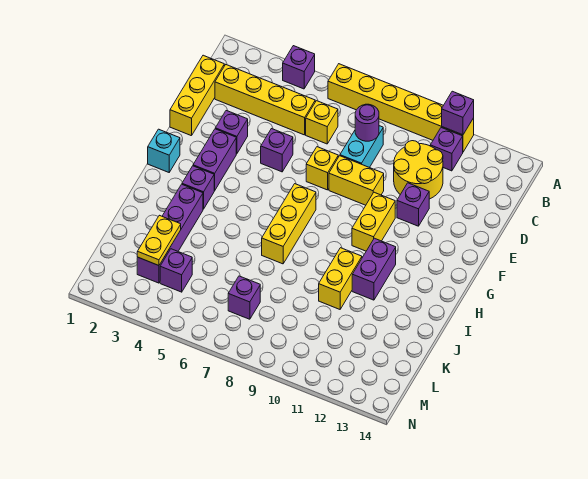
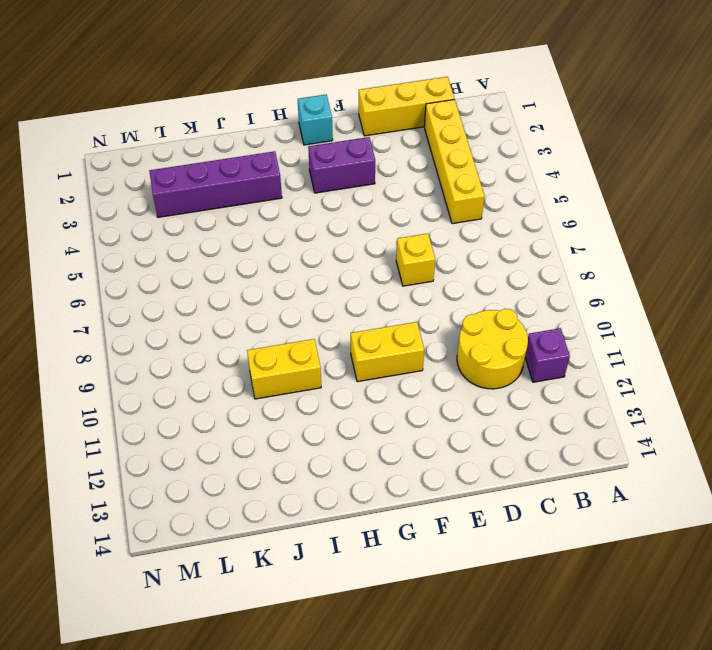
none -> purple 1x1 brick [283,46,315,89]
none -> yellow 1x6 brick [328,64,474,152]
none -> yellow 1x1 brick [306,101,338,144]

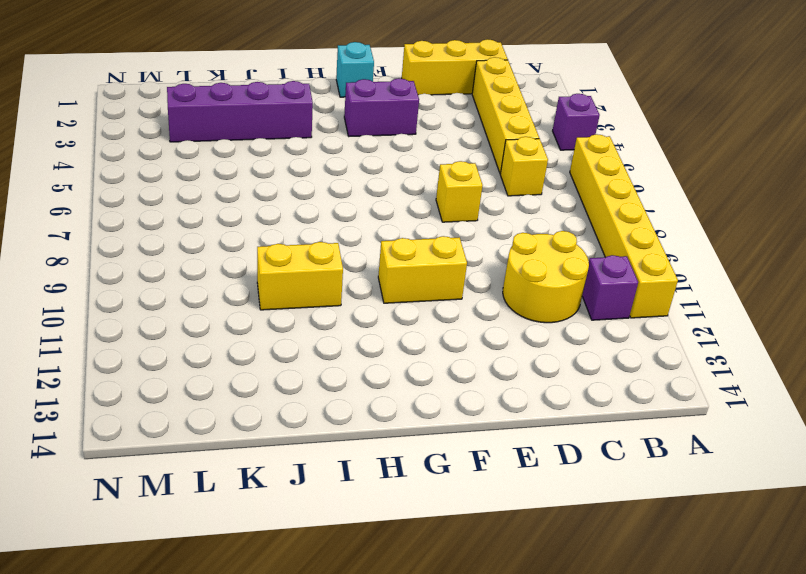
none -> cyan 1x2 brick [340,126,383,168]
none -> purple 1x1 brick [215,111,248,154]
none -> purple 1x1 brick [261,129,293,172]

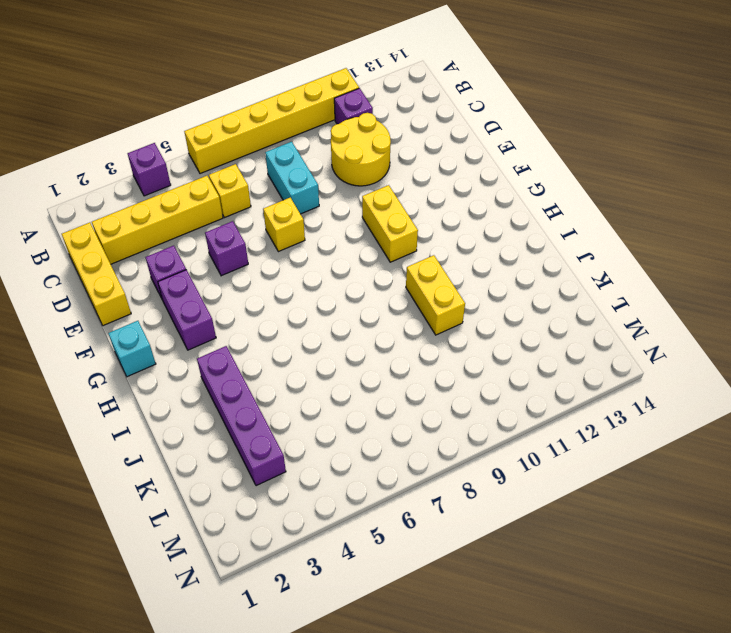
none -> yellow 1x2 brick [329,156,384,205]
none -> purple 1x1 brick [397,183,429,226]
none -> yellow 1x3 brick [262,184,316,264]

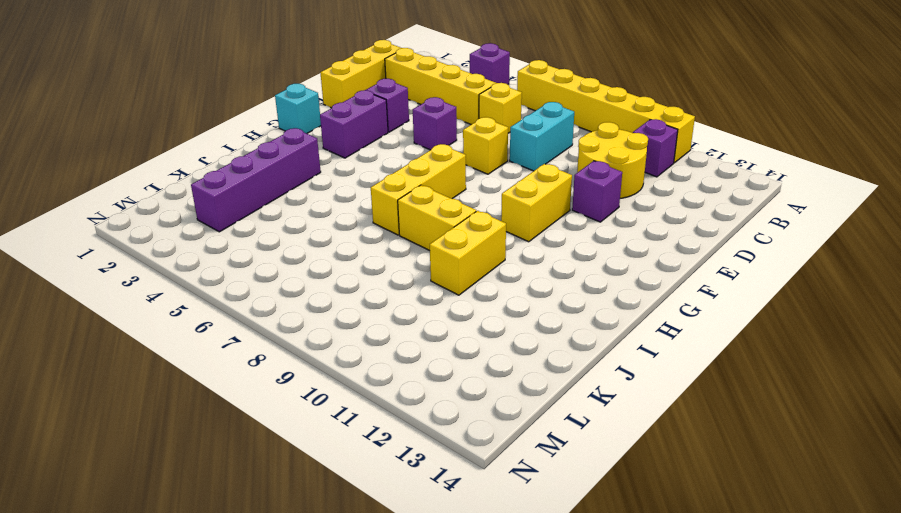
yellow 1x2 brick [398,185,476,251] -> yellow 1x2 brick moved to [329,156,384,205]
none -> purple 1x1 brick [182,166,215,209]
none -> purple 1x2 brick [352,238,396,300]
none -> purple 1x1 brick [160,249,192,292]

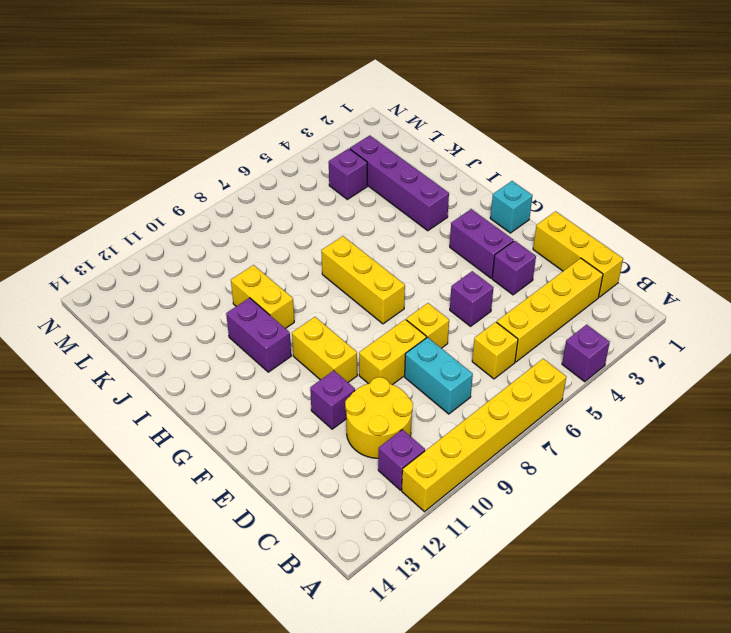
none -> purple 1x1 brick [182,166,215,209]
none -> purple 1x1 brick [228,276,260,319]
none -> purple 1x1 brick [442,91,474,135]

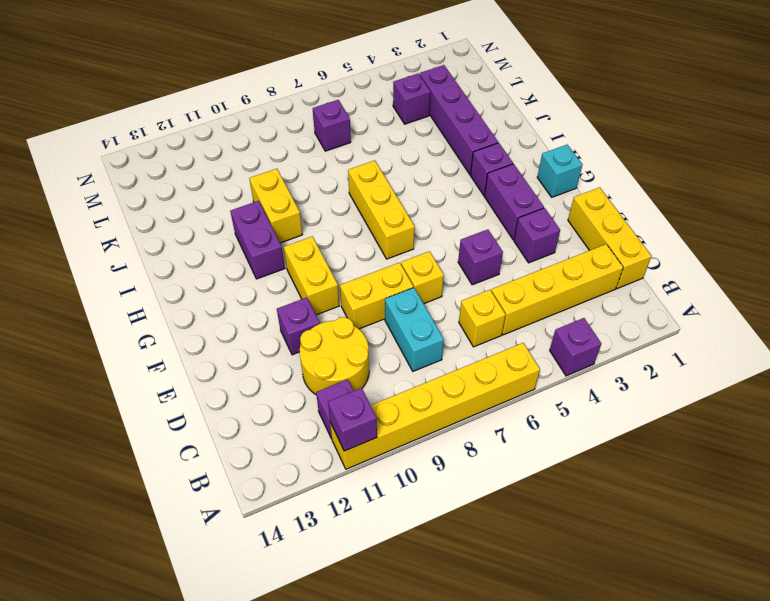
none -> purple 1x1 round brick [355,104,379,141]
none -> yellow 1x2 plate [137,215,181,266]

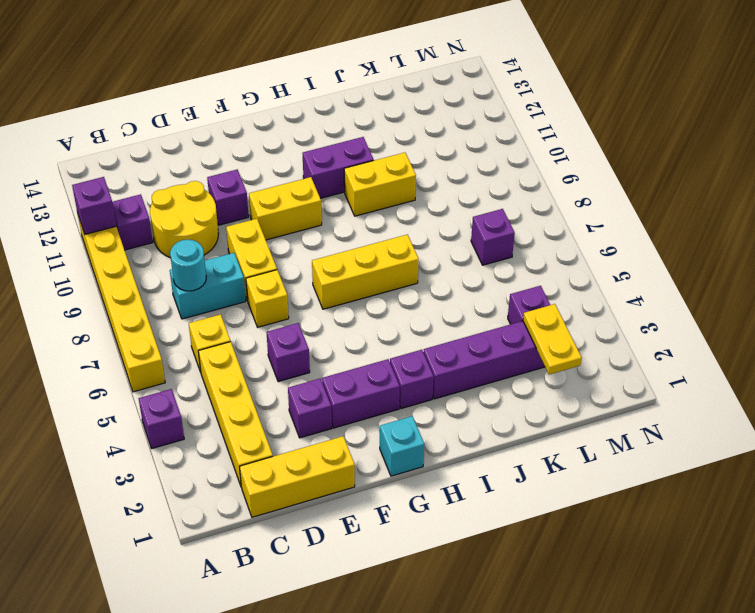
cyan 1x1 round brick [170,239,206,291] -> purple 1x1 round brick [355,104,379,141]
yellow 1x2 plate [523,304,582,374] -> yellow 1x2 plate turned to [137,215,181,266]

